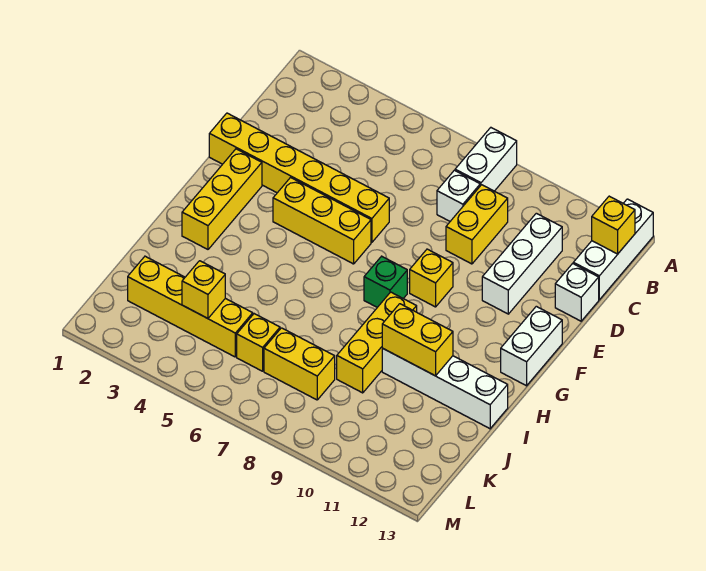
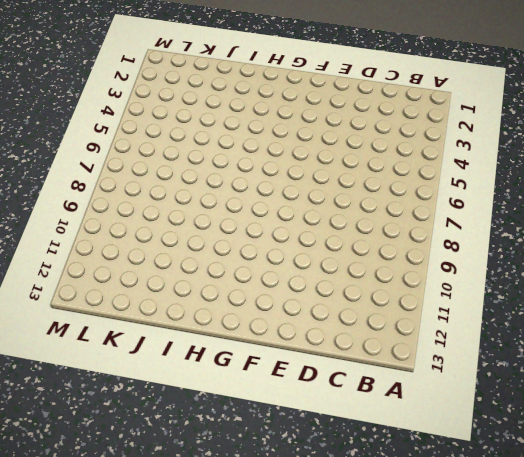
none -> white 1x2 brick [455,128,517,191]
none -> white 1x3 brick [573,199,653,300]
none -> white 1x1 brick [437,170,480,221]

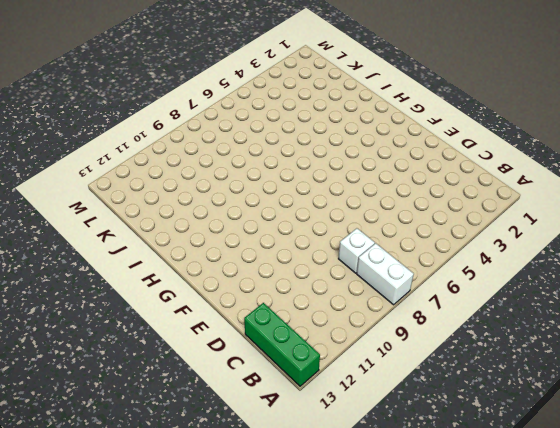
green 1x3 brick [244,303,320,386] -> white 1x3 brick [573,199,653,300]
none -> yellow 1x2 brick [446,185,508,264]
none -> white 1x3 brick [482,213,562,314]
none -> white 1x1 brick [555,263,599,321]

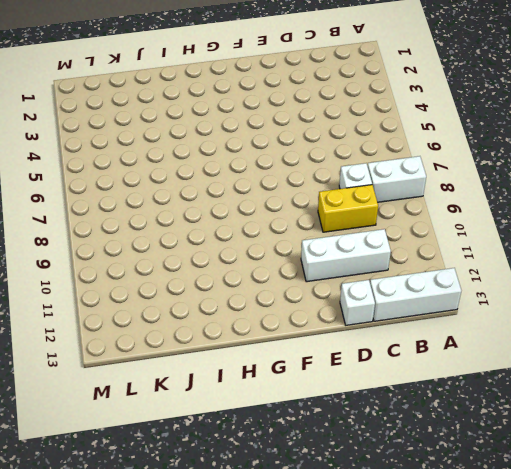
none -> yellow 1x6 brick [209,113,389,242]
none -> yellow 1x3 brick [182,149,262,249]
none -> yellow 1x3 brick [273,178,371,264]

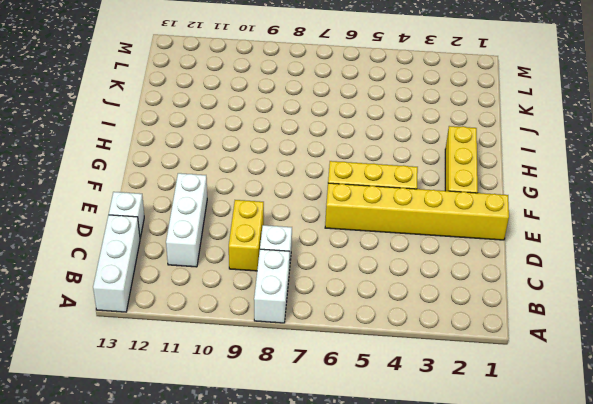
none -> yellow 1x1 brick [410,249,453,307]
none -> white 1x2 brick [501,306,562,386]
none -> green 1x1 brick [364,256,407,307]

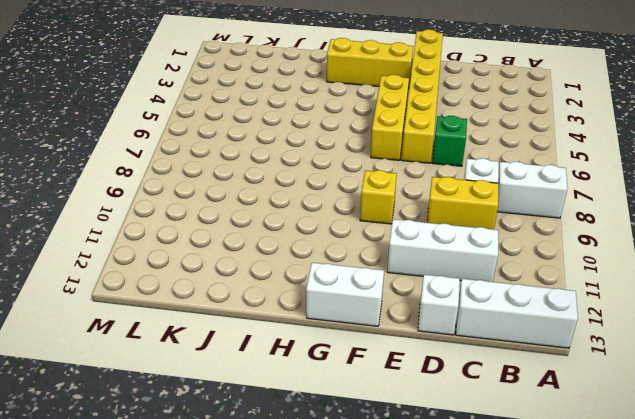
green 1x1 brick [432,116,467,166] -> green 1x1 brick moved to [364,256,407,307]
none -> yellow 1x3 brick [337,292,417,393]
none -> white 1x4 brick [382,348,508,429]
none -> yellow 1x4 brick [128,256,253,357]

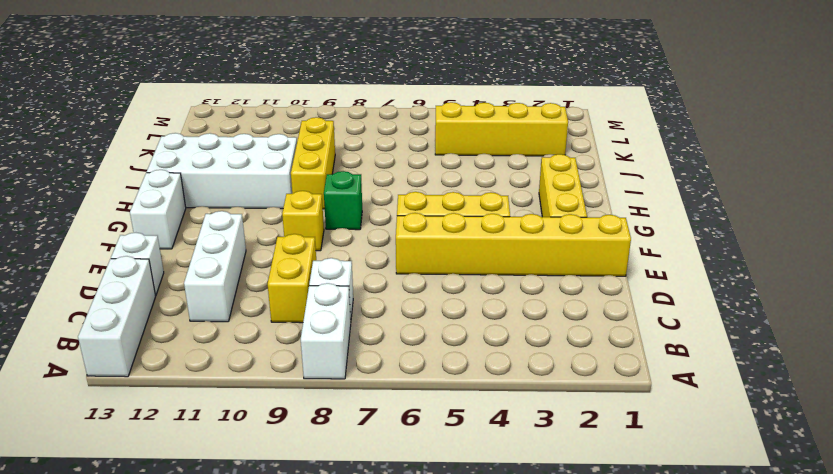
white 2x4 brick [147,133,297,209] -> white 1x4 brick [382,348,508,429]
none -> yellow 1x1 brick [237,314,280,371]
none -> yellow 1x2 brick [264,328,335,400]
none -> yellow 1x1 brick [592,196,635,254]

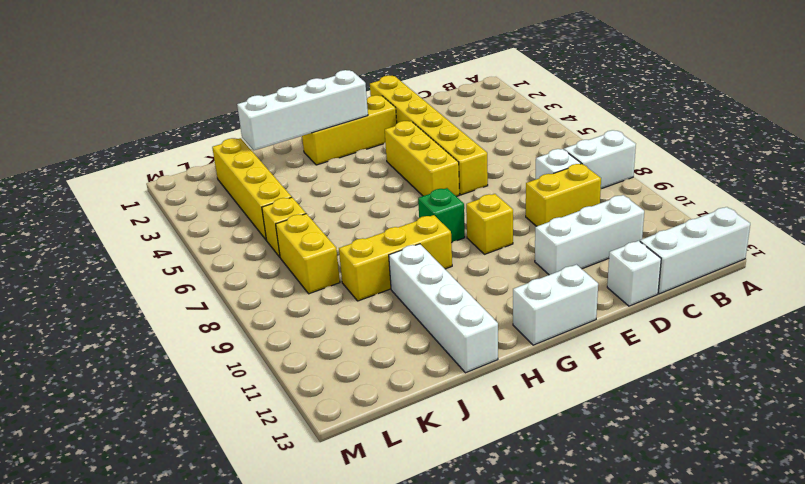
white 1x4 brick [237,70,368,150] -> none
none -> yellow 1x1 brick [592,196,635,254]
none -> yellow 1x2 brick [382,304,453,376]
none -> yellow 1x1 brick [182,261,225,318]

